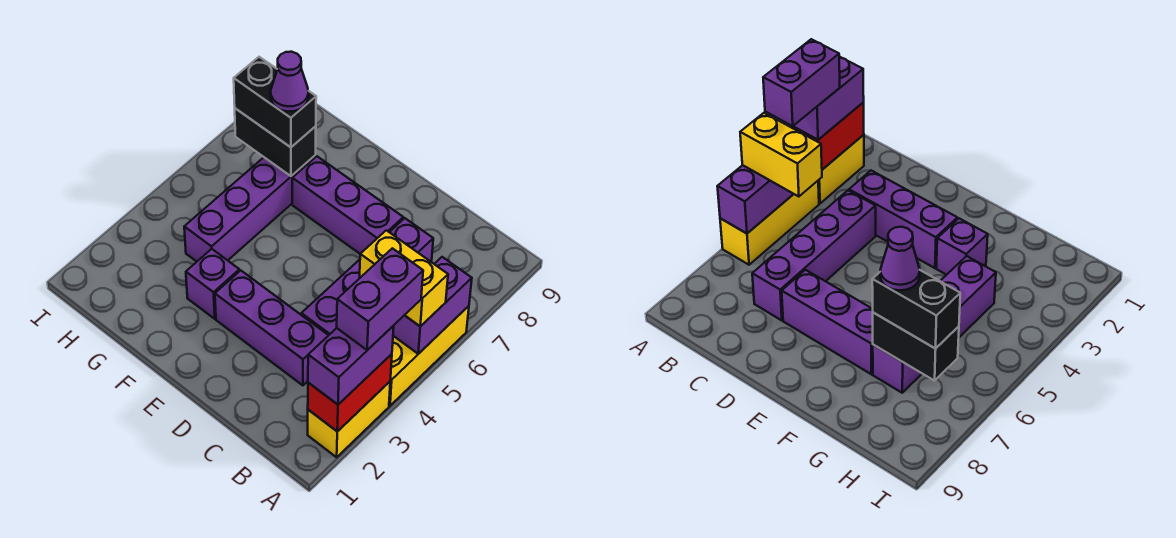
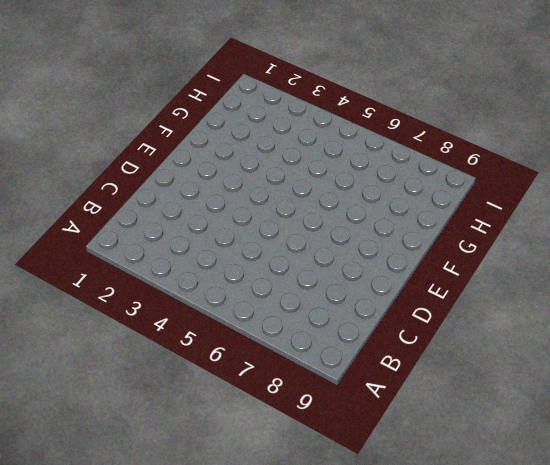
none -> yellow 1x2 brick [308,382,390,457]
none -> yellow 1x3 brick [389,306,469,406]
none -> purple 1x3 brick [215,271,329,385]

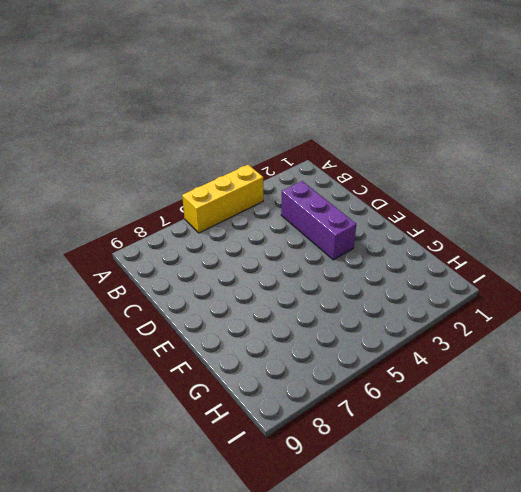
none -> yellow 1x2 brick [308,382,390,457]
none -> purple 1x4 brick [301,218,433,335]
none -> purple 1x3 brick [292,156,403,254]

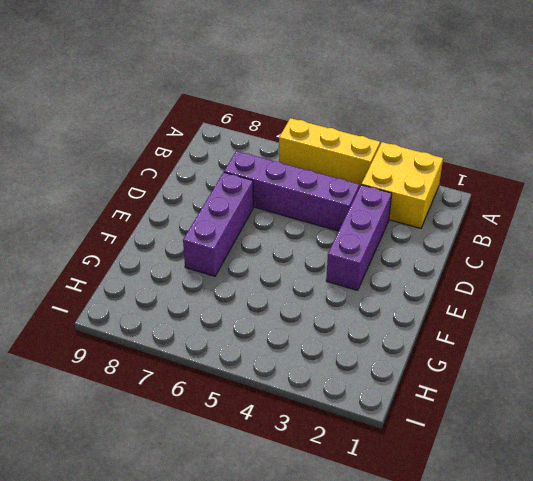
yellow 2x2 brick [362,142,443,228] -> yellow 1x2 brick [308,382,390,457]
none -> purple 1x1 brick [186,249,239,319]
none -> purple 1x4 brick [184,155,316,262]
none -> red 1x2 brick [308,354,392,432]

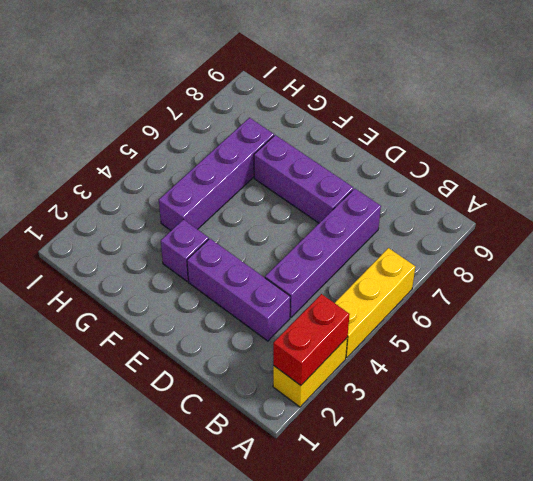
none -> purple 1x2 brick [393,257,472,354]
none -> black 1x2 brick [235,108,316,176]
none -> purple 1x2 brick [308,326,394,404]

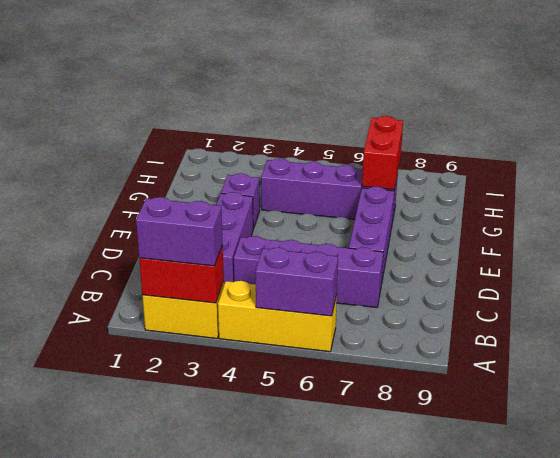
red 1x2 brick [362,116,403,190] -> black 1x2 brick [235,108,316,176]
none -> yellow 1x2 brick [360,230,448,326]
none -> black 1x2 brick [234,57,316,147]
none -> purple 1x2 brick [337,248,423,350]

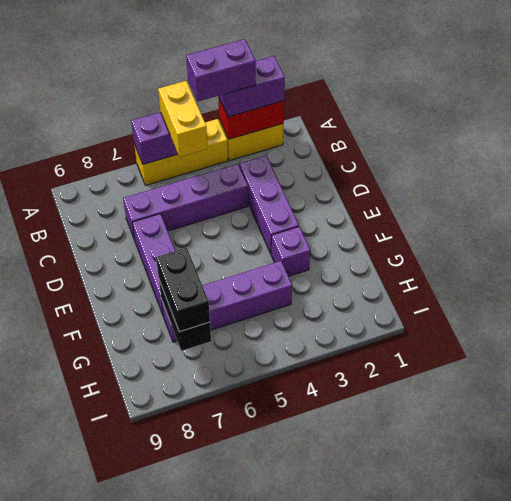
none -> purple 1x1 cone [271,52,308,112]

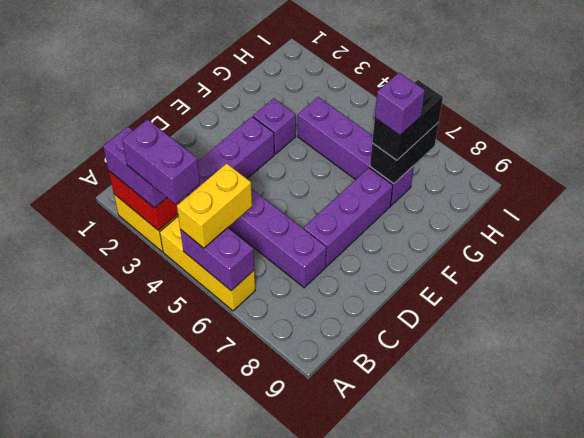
purple 1x1 brick [375,73,425,135] -> purple 1x1 cone [271,52,308,112]

